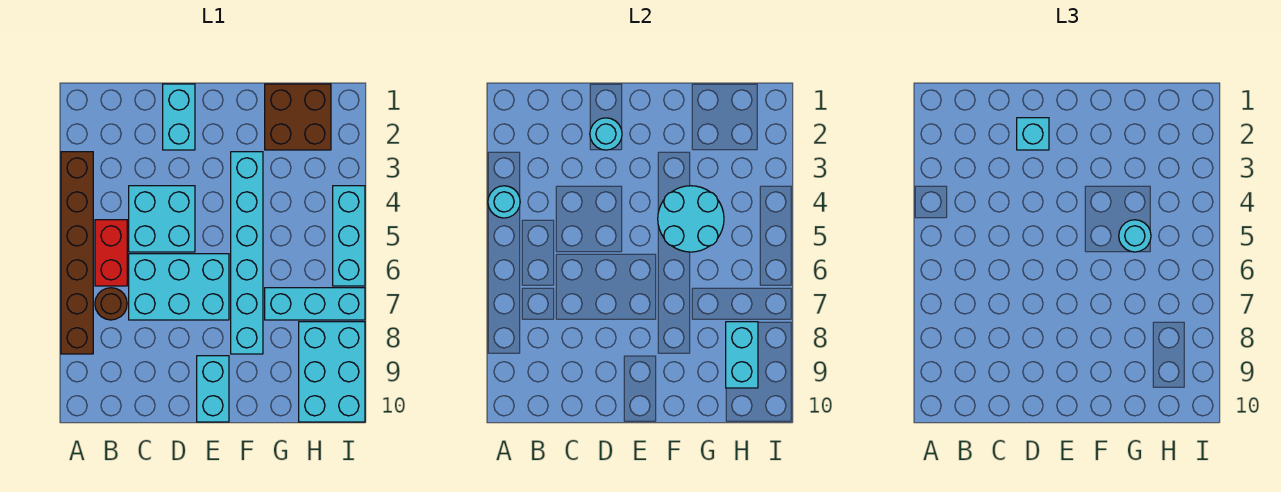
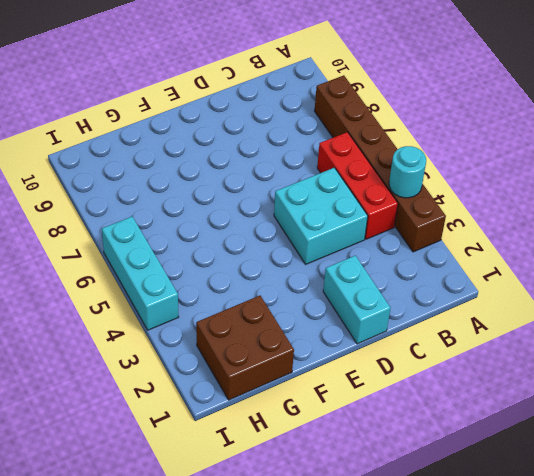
red 1x3 brick [317,132,398,239] -> red 1x2 brick [95,220,127,286]
none -> brown 1x1 round brick [95,288,127,320]
none -> cyan 2x3 brick [129,254,229,320]
none -> cyan 1x2 brick [197,356,229,422]

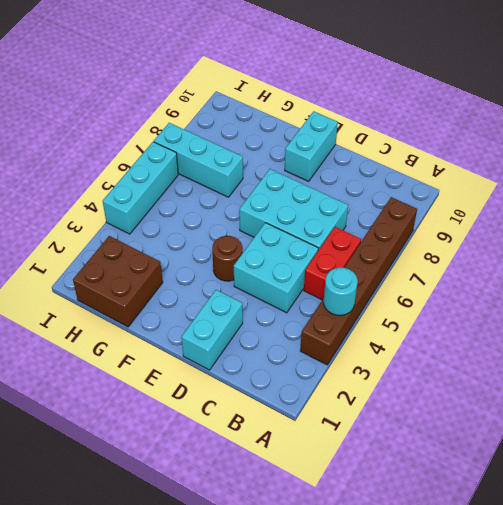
brown 1x1 round brick [212,236,242,281] -> brown 1x1 round brick moved to [95,288,127,320]
none -> cyan 1x6 brick [231,152,263,354]
none -> cyan 2x3 brick [299,322,365,422]
none -> cyan 1x1 round brick [590,118,622,150]

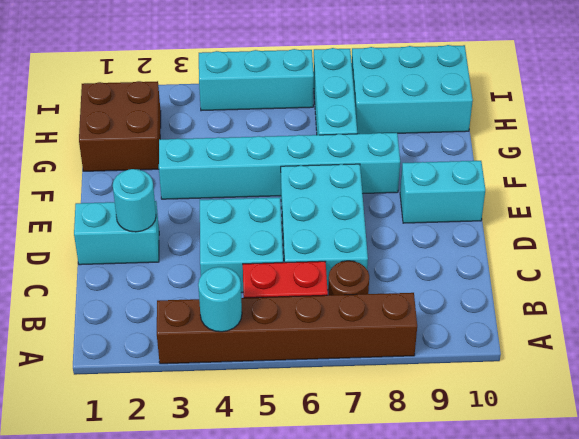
none -> cyan 2x2 round brick [658,186,724,252]
none -> cyan 1x2 brick [726,322,758,388]
none -> cyan 1x1 brick [1017,118,1049,150]

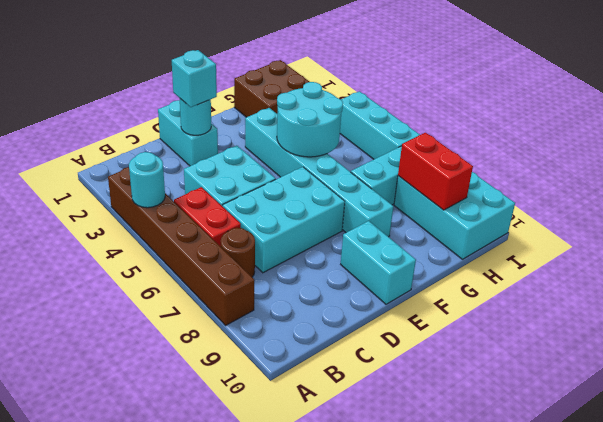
red 1x2 brick [398,133,473,210] -> cyan 1x2 brick [726,322,758,388]
none -> cyan 1x1 round brick [1119,220,1151,252]

